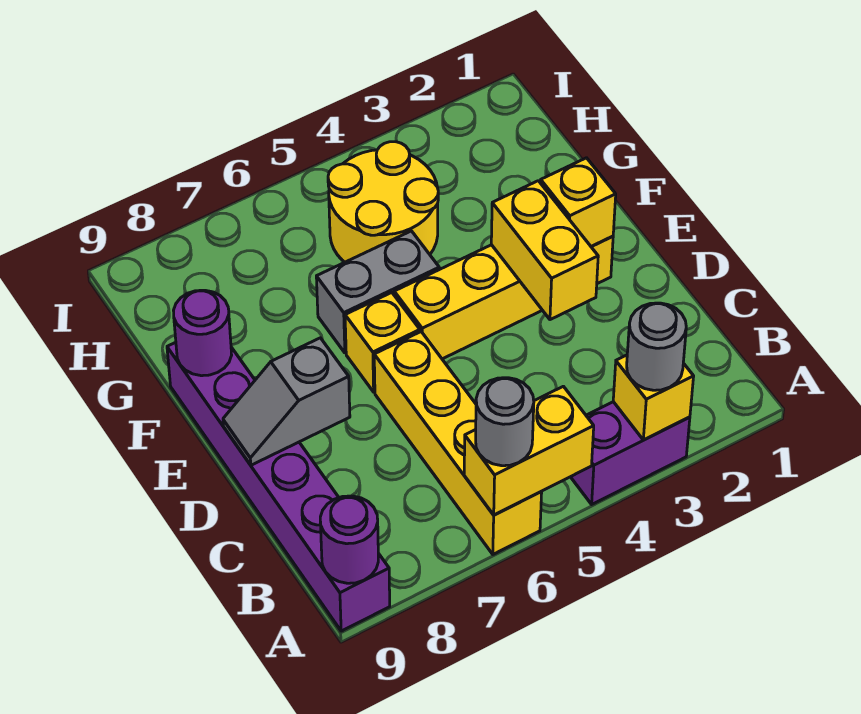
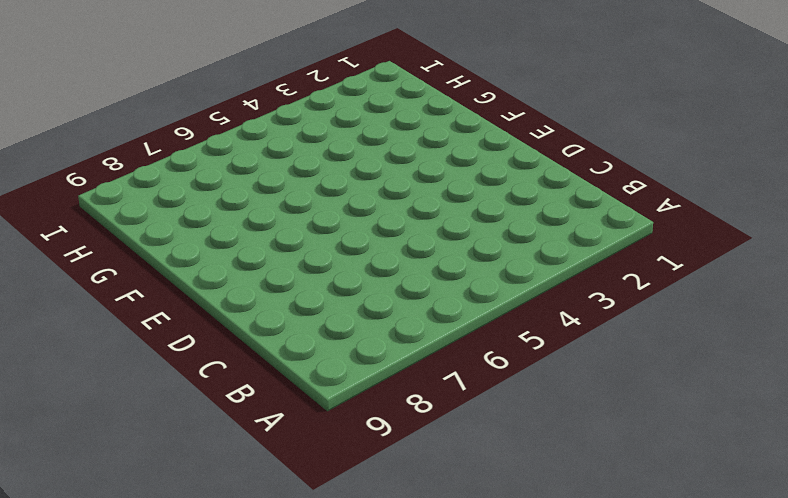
none -> purple 1x2 brick [571,402,690,504]
none -> yellow 1x4 brick [374,332,542,554]
none -> purple 1x6 brick [167,342,390,631]

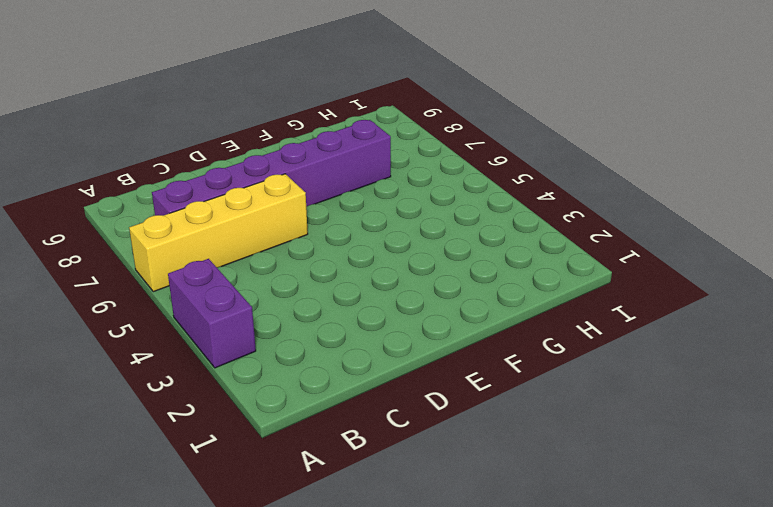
purple 1x6 brick [152,120,391,216] -> purple 1x6 brick moved to [167,342,390,631]
none -> yellow 1x4 brick [394,236,613,359]
none -> yellow 1x1 brick [345,293,420,392]
none -> grey 1x2 brick [316,231,439,353]

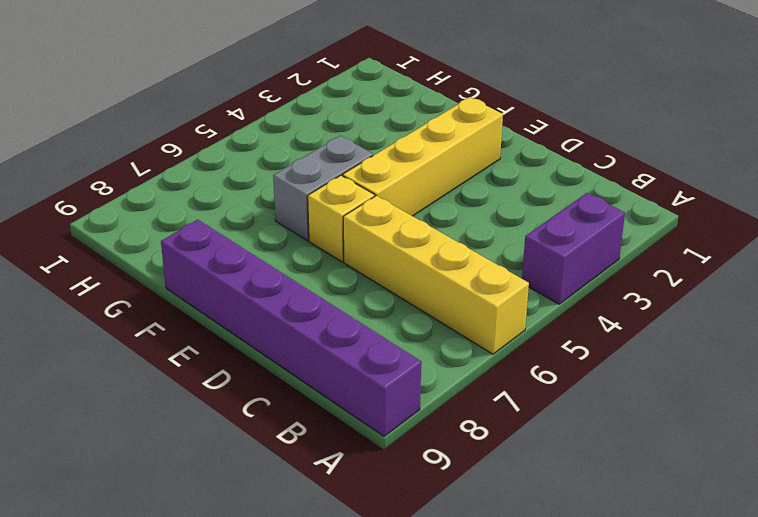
none -> yellow 2x2 round brick [328,142,438,262]
none -> yellow 1x1 brick [613,355,694,440]
none -> yellow 1x2 brick [464,386,594,515]

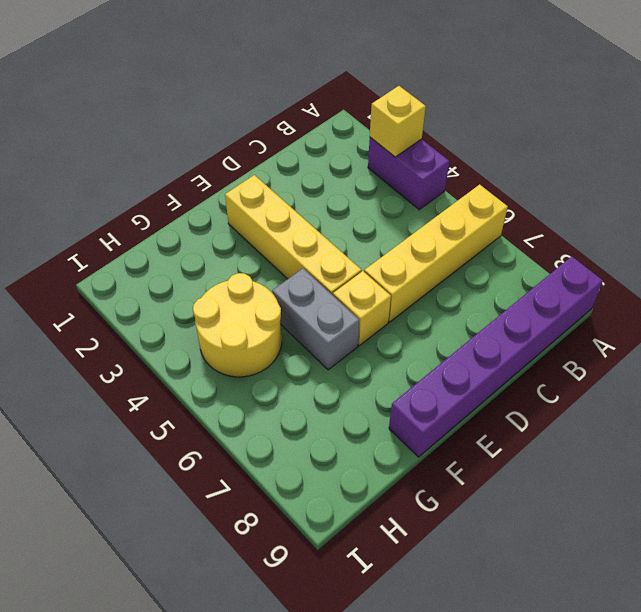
none -> yellow 1x2 brick [464,386,594,515]
none -> purple 1x1 round brick [320,496,378,583]
none -> yellow 1x2 brick [491,181,598,320]

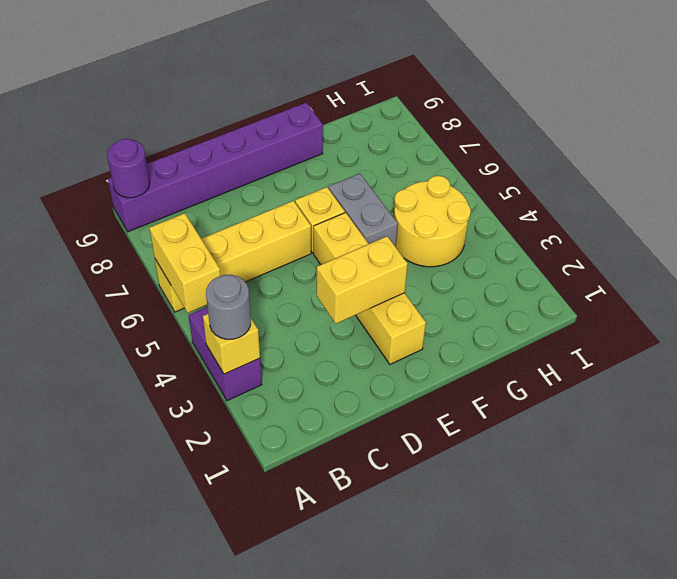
none -> grey 1x2 slope [223,338,350,465]
none -> yellow 1x1 brick [541,158,616,247]
none -> purple 1x1 round brick [174,290,232,376]

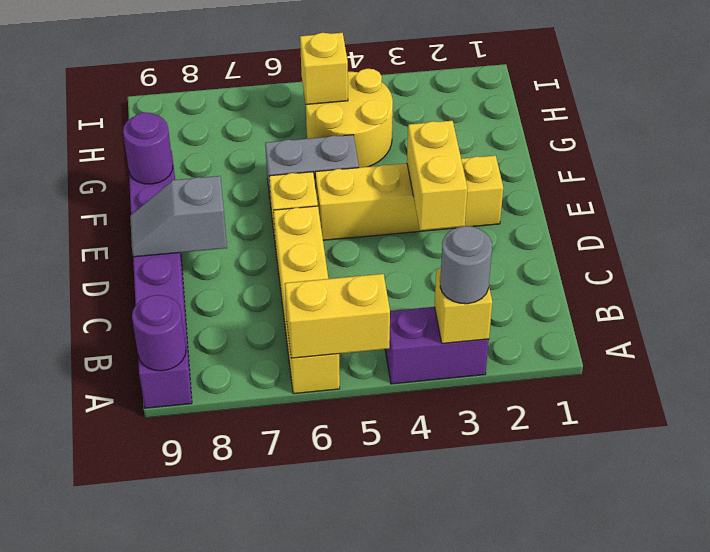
yellow 1x1 brick [300,33,348,104] -> yellow 1x1 brick moved to [541,158,616,247]
none -> grey 1x1 round brick [476,378,534,466]

